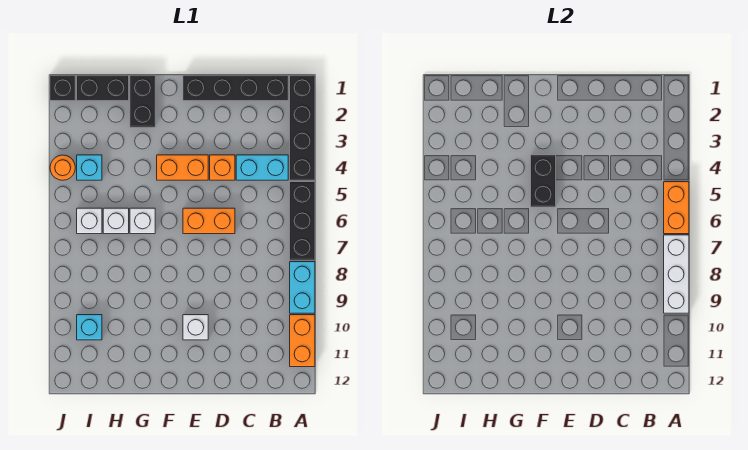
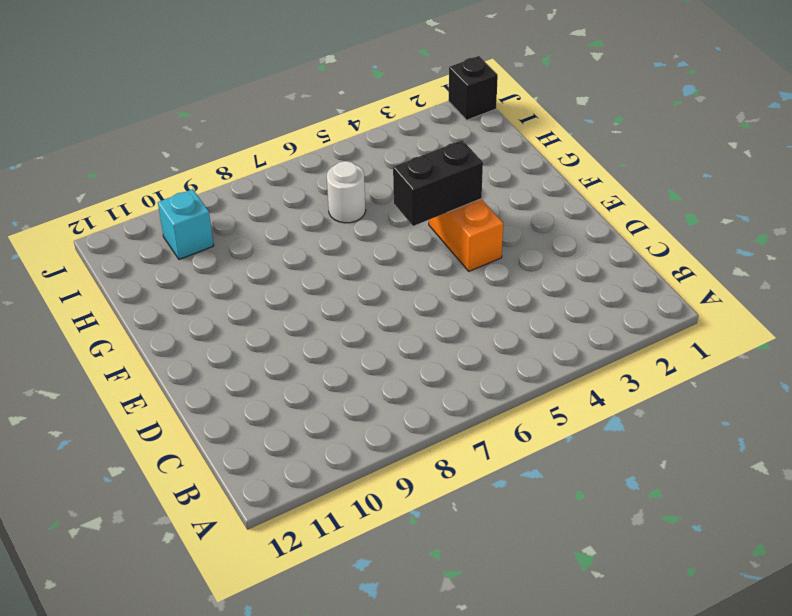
white 1x1 round brick [327,161,366,223] -> white 1x1 brick [103,208,129,234]
none -> black 1x4 brick [290,75,315,180]
none -> black 1x3 brick [290,182,315,260]
none -> cyan 1x2 brick [290,262,315,313]

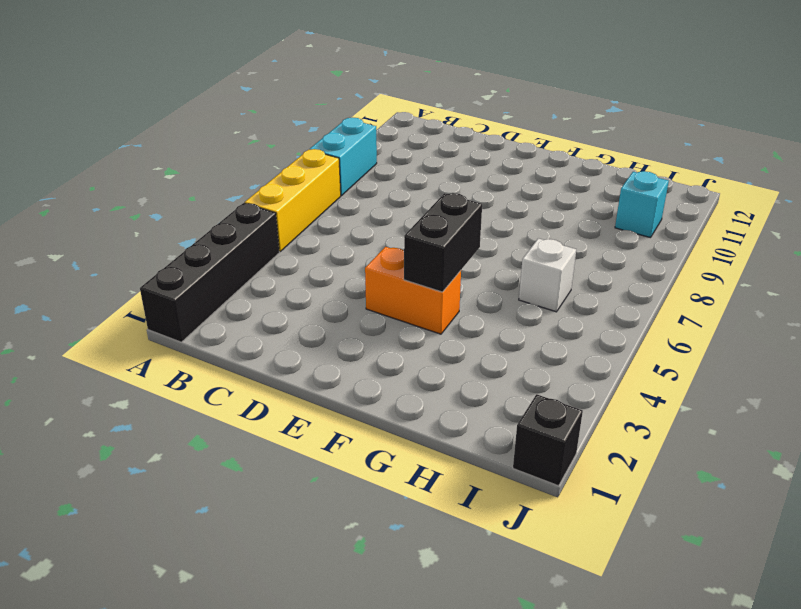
yellow 1x3 brick [245,149,341,251] -> black 1x3 brick [290,182,315,260]
none -> orange 1x2 brick [290,315,315,367]
none -> black 1x4 brick [183,75,288,101]
none -> cyan 1x2 brick [236,155,288,180]

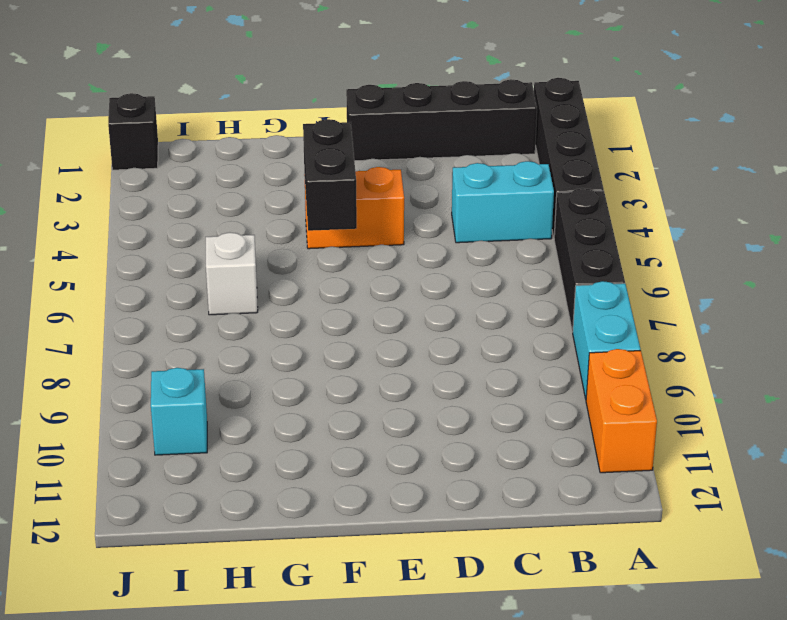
none -> orange 1x1 brick [210,155,235,180]
none -> orange 1x2 brick [183,208,235,234]
none -> white 1x1 brick [183,315,208,340]

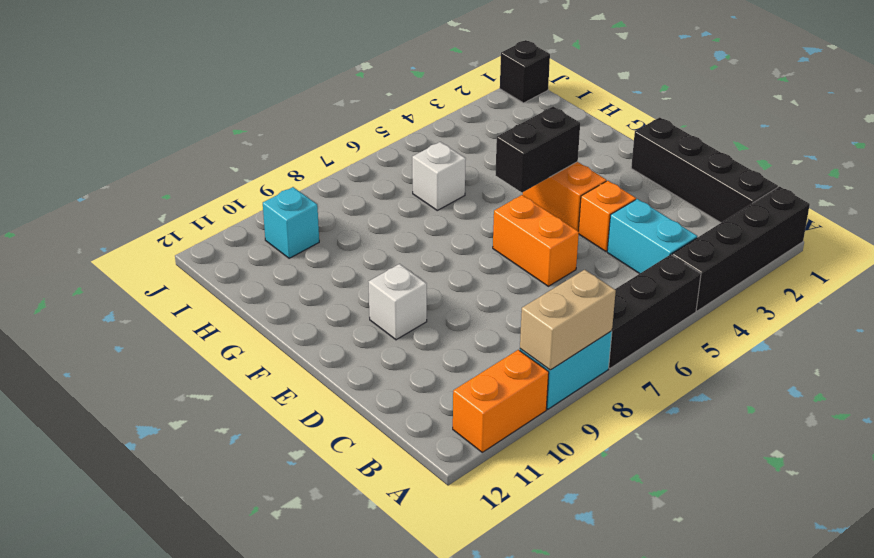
tan 1x2 brick [520,270,616,370] -> white 1x3 brick [664,235,689,313]
none -> black 1x2 brick [130,75,155,127]
none -> white 1x1 brick [130,208,155,234]
none -> black 1x2 brick [77,75,129,101]

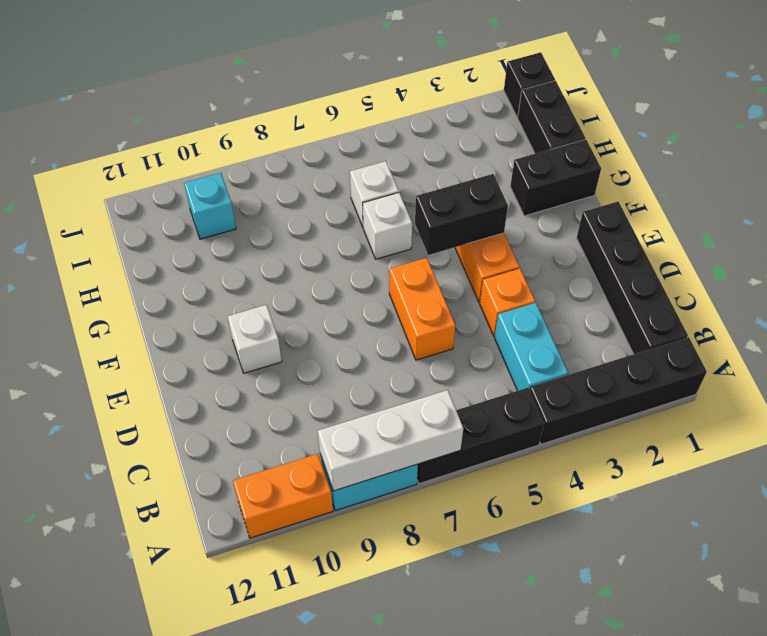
none -> cyan 1x1 brick [77,155,102,180]
none -> white 1x1 brick [77,208,102,234]
none -> orange 1x1 round brick [50,155,75,180]

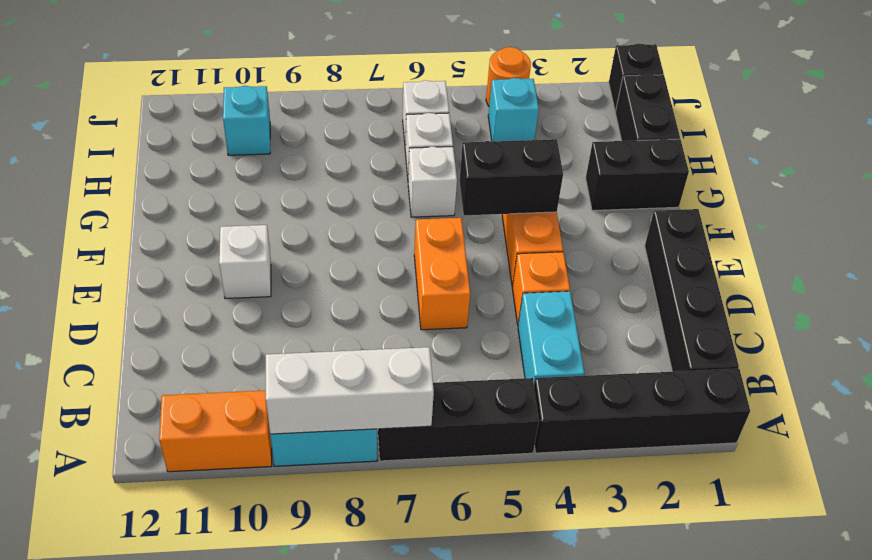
none -> orange 1x2 brick [664,182,689,234]

